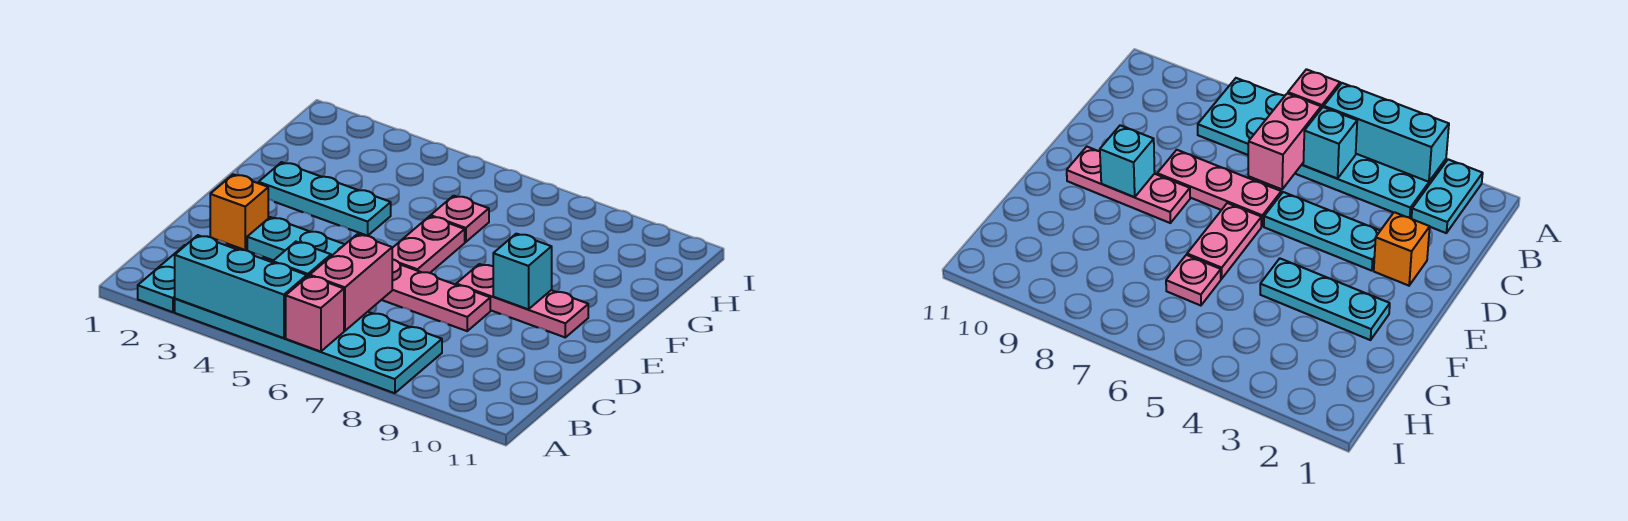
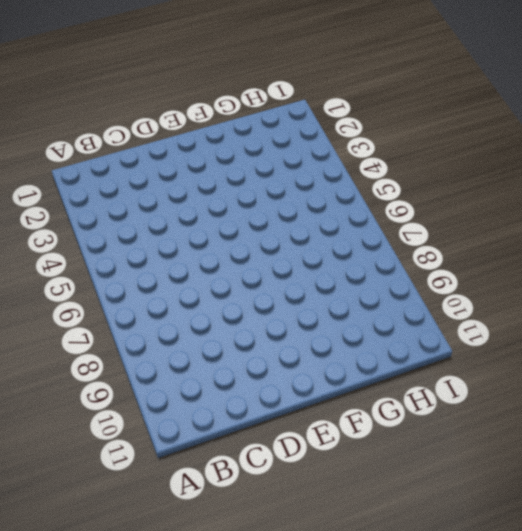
none -> cyan 1x2 plate [138,245,186,312]
none -> cyan 2x6 plate [175,299,442,393]
none -> orange 1x1 brick [210,174,268,250]

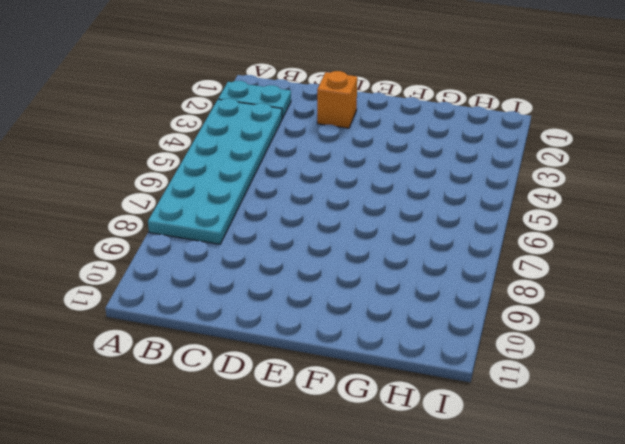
none -> cyan 1x3 plate [247,217,345,261]
none -> pink 1x3 plate [382,259,490,331]
none -> pink 1x2 plate [392,216,465,273]

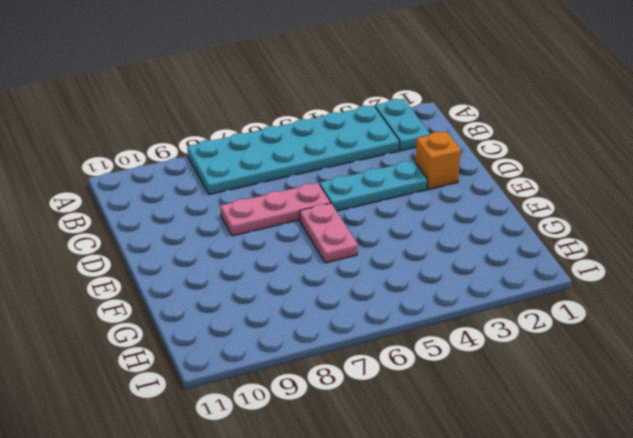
none -> pink 1x3 plate [456,264,588,337]
none -> cyan 1x3 plate [259,162,391,236]
none -> pink 1x1 plate [431,196,489,242]

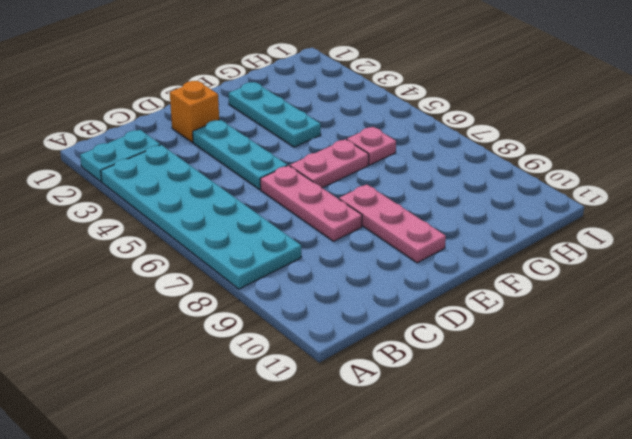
none -> cyan 1x3 brick [175,235,307,338]
none -> pink 1x1 brick [286,276,344,352]
none -> cyan 1x1 brick [273,242,331,277]

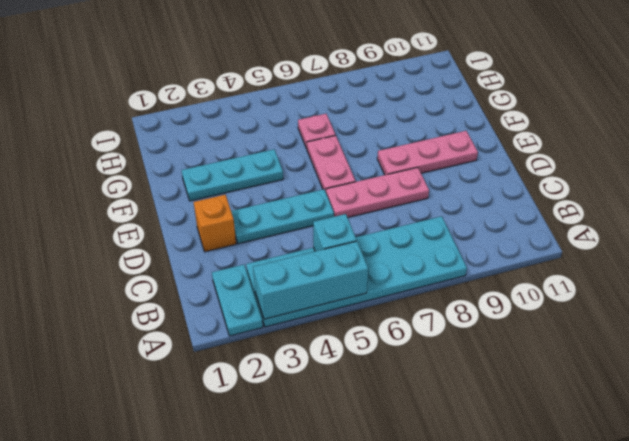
none -> pink 1x1 brick [286,276,344,352]
none -> pink 1x2 brick [310,234,392,331]
none -> cyan 1x1 brick [493,234,552,309]

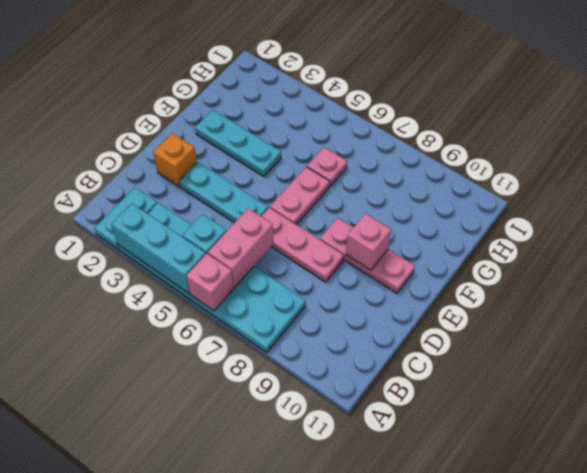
pink 1x1 brick [346,214,391,270] -> cyan 1x1 brick [493,234,552,309]

